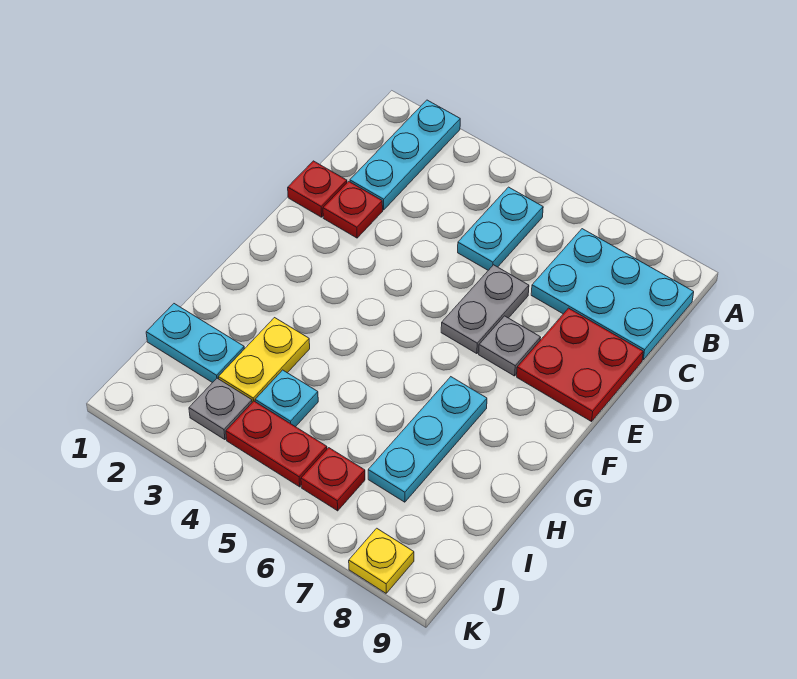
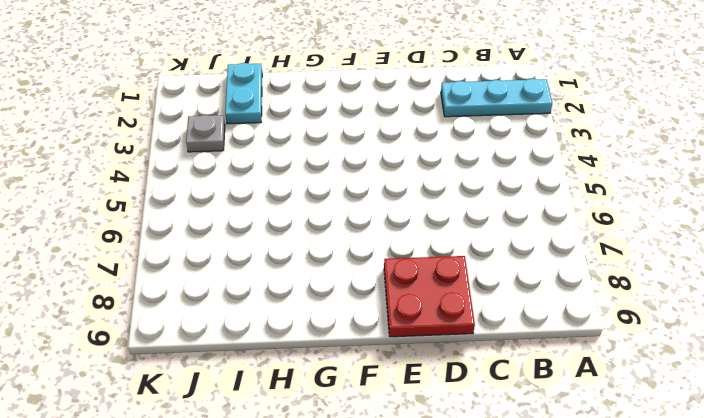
none -> cyan 1x2 plate [458,187,543,270]
none -> cyan 2x3 plate [531,229,694,360]
none -> red 1x1 plate [288,161,347,217]

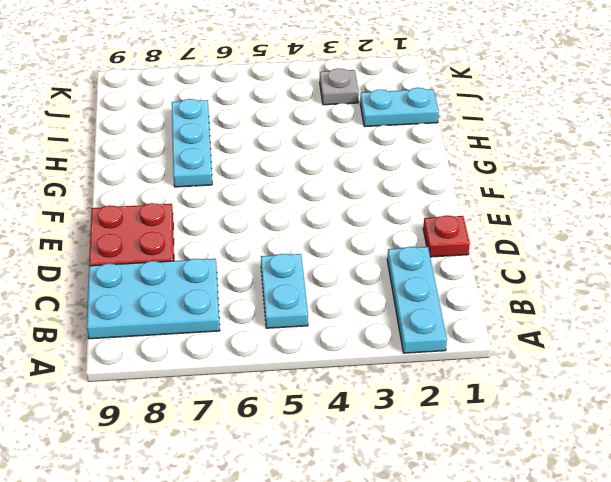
none -> red 1x1 plate [323,181,383,238]
none -> grey 1x2 plate [441,265,529,354]
none -> grey 1x1 plate [479,316,541,376]

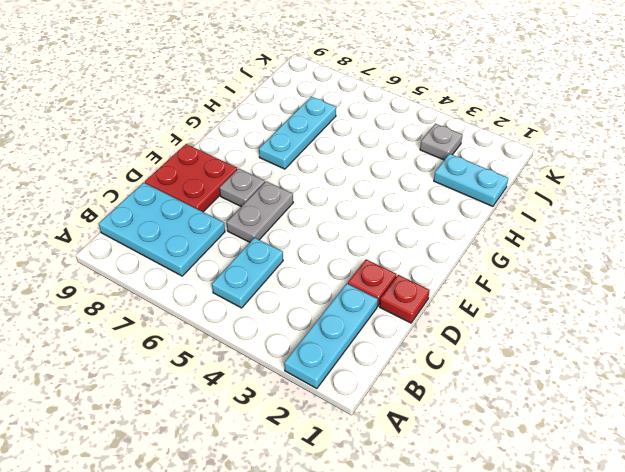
none -> yellow 1x2 plate [218,318,310,402]
none -> cyan 1x1 plate [255,370,318,427]
none -> red 1x2 plate [226,401,327,487]

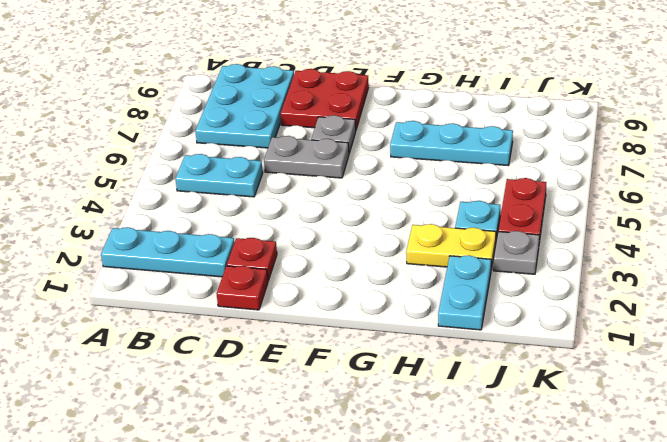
none -> red 1x1 plate [301,448,365,511]
none -> yellow 1x1 plate [349,528,414,593]

